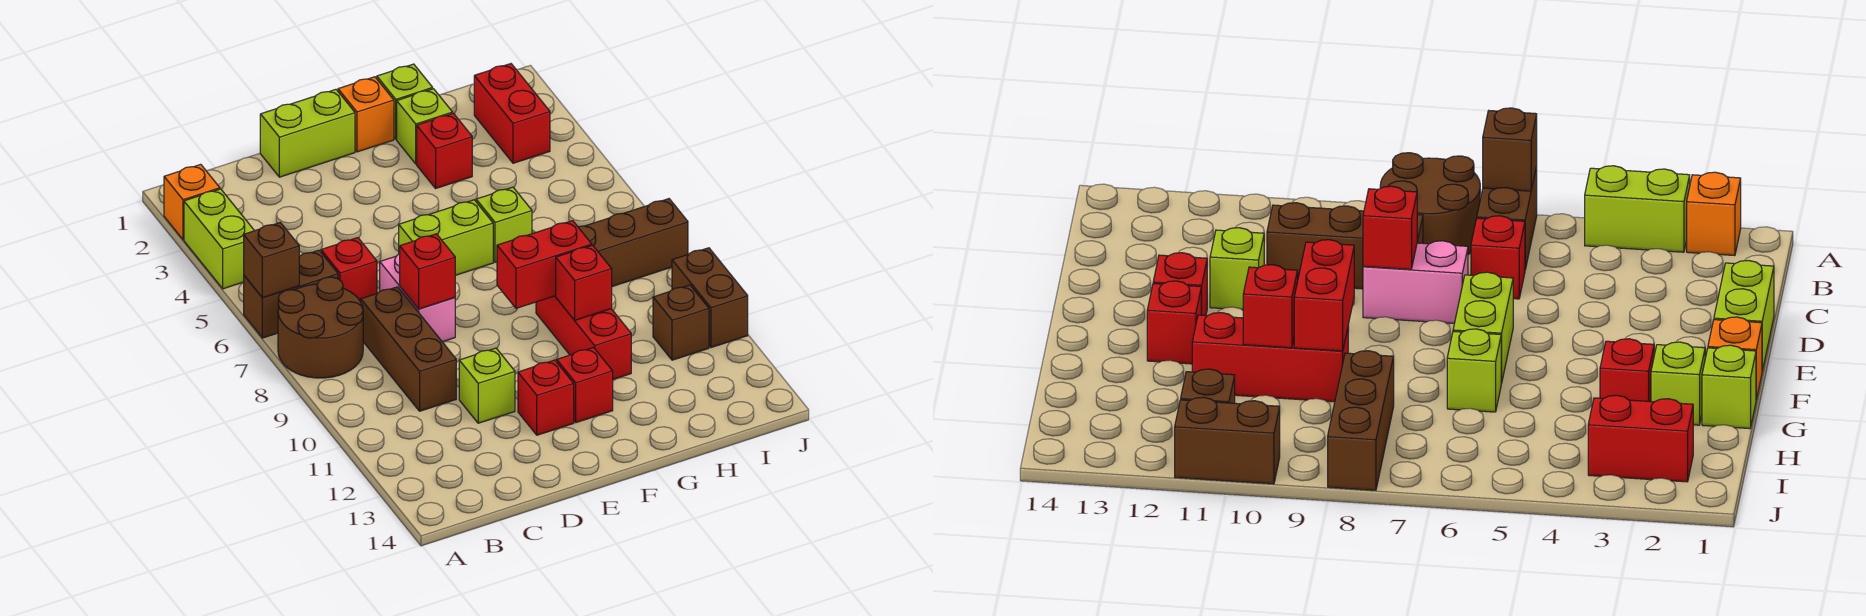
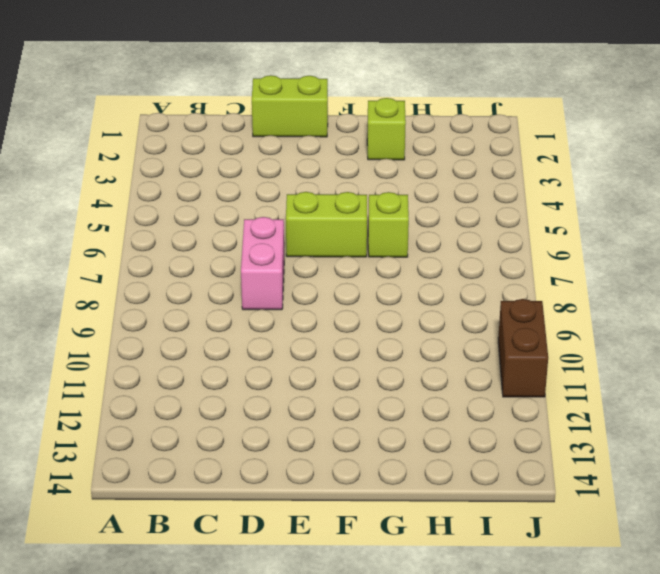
none -> orange 1x1 brick [164,164,220,240]
none -> lime 1x2 brick [184,189,254,289]
none -> brown 1x2 brick [244,250,338,338]

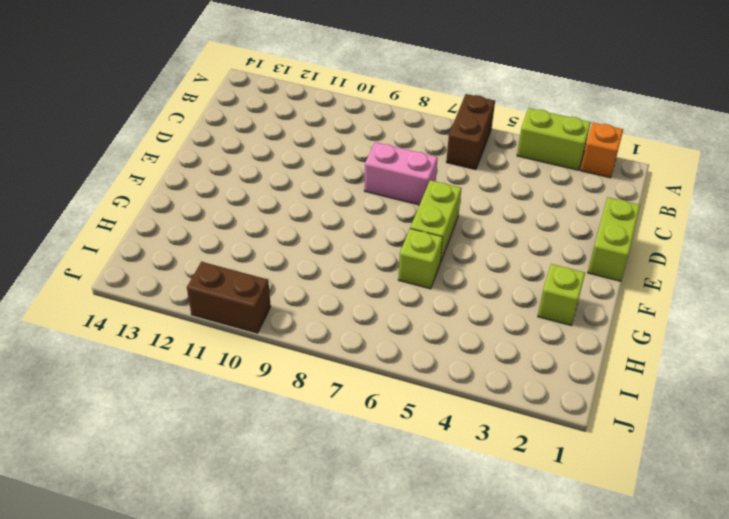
none -> brown 2x2 round brick [278,277,363,378]
none -> red 1x1 brick [321,238,377,302]
none -> brown 1x3 brick [361,287,456,411]

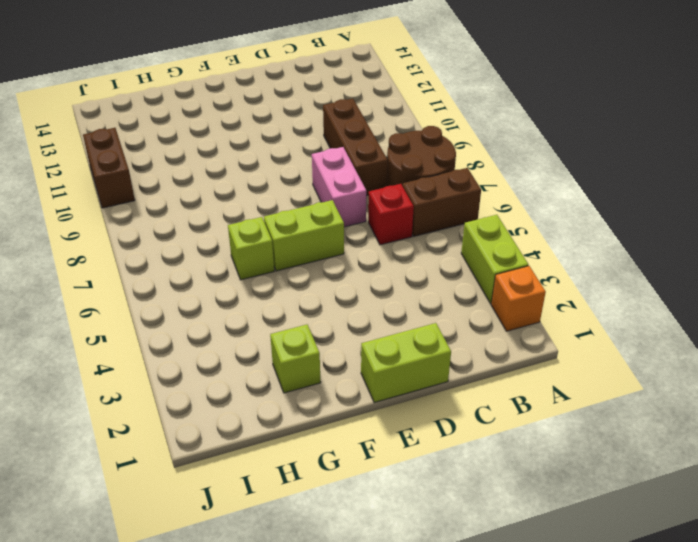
none -> lime 1x1 brick [459,348,515,423]
none -> red 1x1 brick [518,360,574,435]
none -> orange 1x1 brick [338,77,394,152]

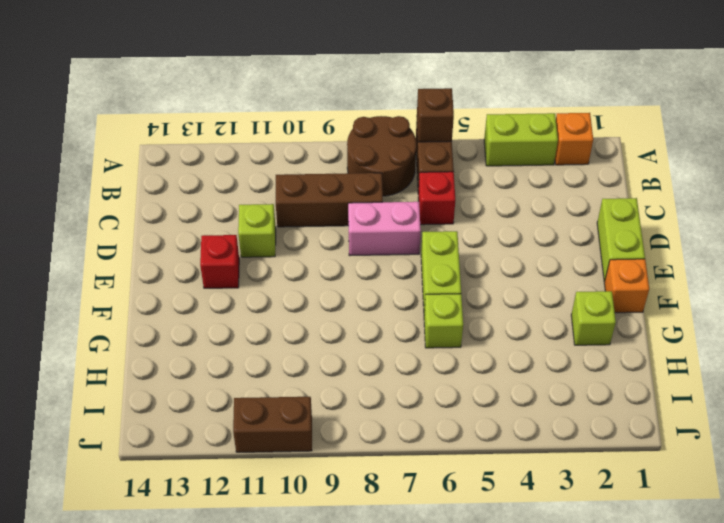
none -> red 1x1 brick [557,348,613,423]
none -> lime 1x1 brick [377,64,433,139]
none -> red 1x1 brick [417,113,472,188]

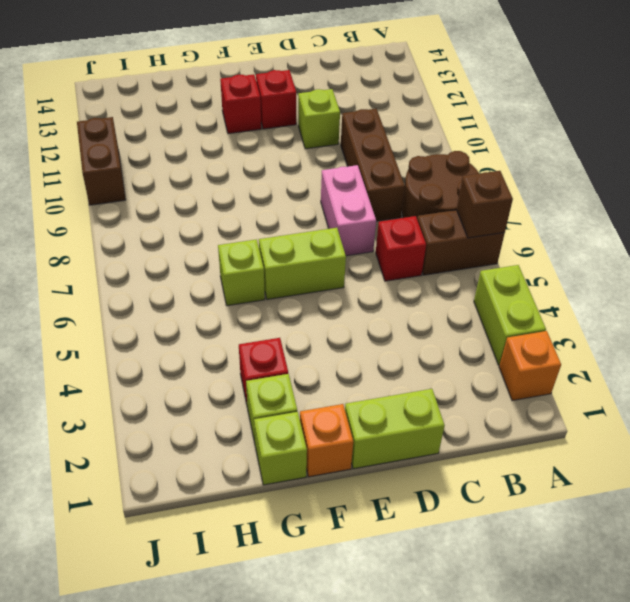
none -> red 1x3 brick [536,296,631,379]
none -> brown 1x3 brick [578,199,688,287]
none -> red 1x2 brick [474,64,550,163]

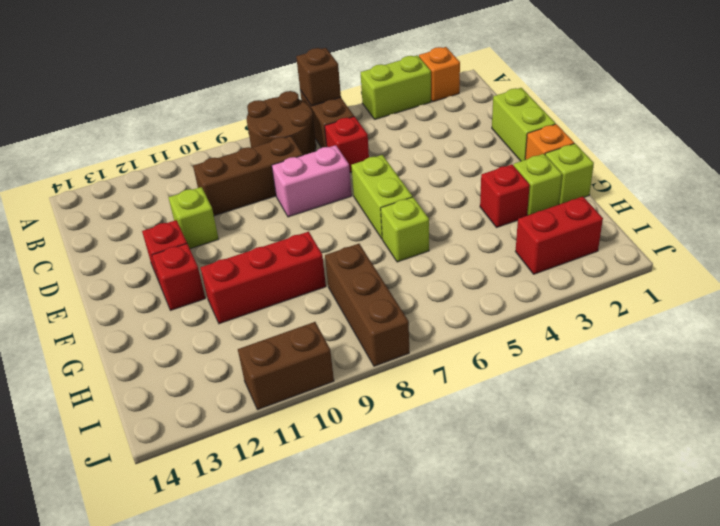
none -> brown 1x1 brick [653,285,709,360]
none -> red 1x1 brick [400,234,455,309]
none -> red 1x2 brick [497,221,592,308]

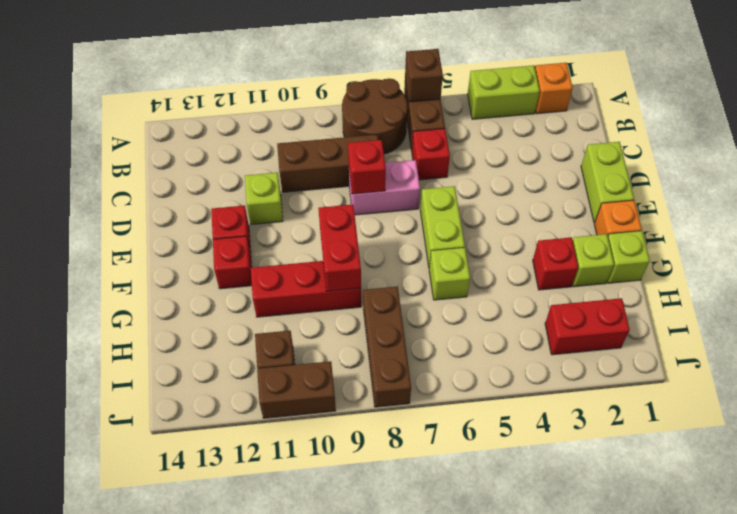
none -> red 1x1 brick [556,245,612,320]

